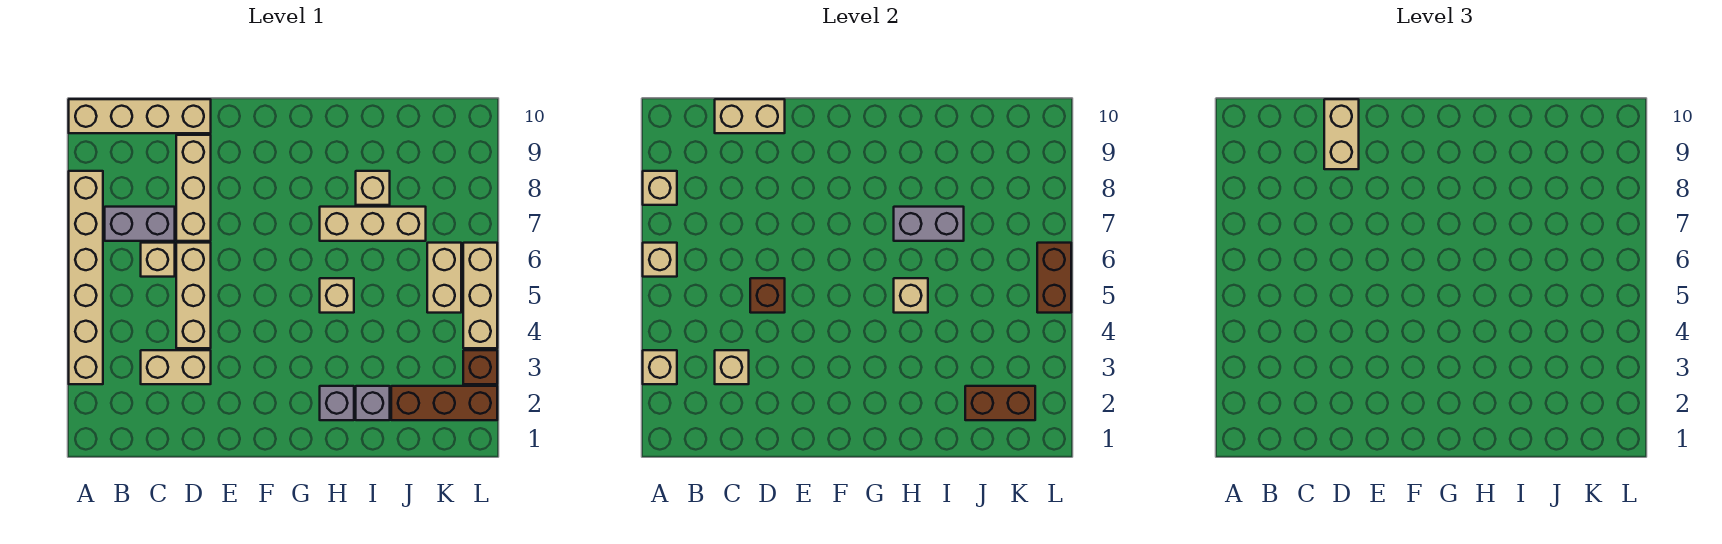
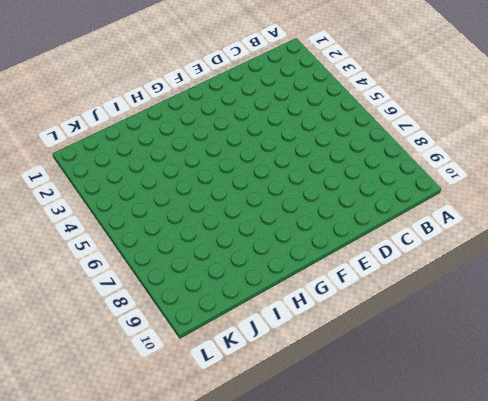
none -> tan 1x6 brick [69,171,103,384]
none -> tan 1x4 brick [69,99,211,133]
none -> grey 1x2 brick [105,207,175,241]

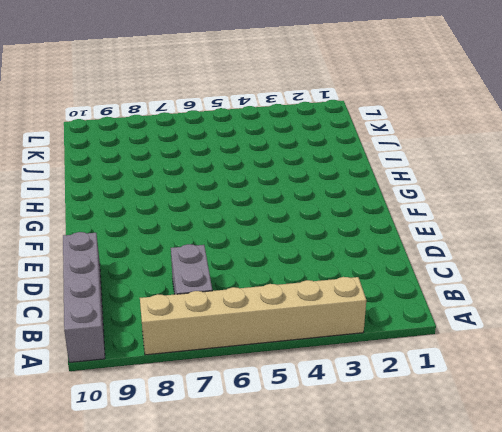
grey 1x4 brick [63,232,105,363] -> tan 1x4 brick [69,99,211,133]
none -> tan 1x2 brick [141,350,211,384]
none -> tan 1x1 brick [141,243,175,277]
none -> tan 1x3 brick [176,243,211,348]

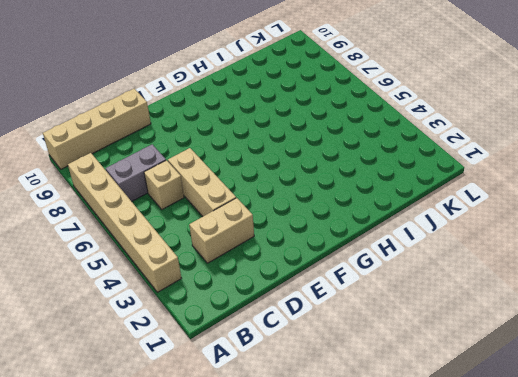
none -> tan 1x3 brick [176,135,211,241]
none -> grey 1x1 brick [320,386,354,420]
none -> tan 1x1 brick [320,278,354,313]

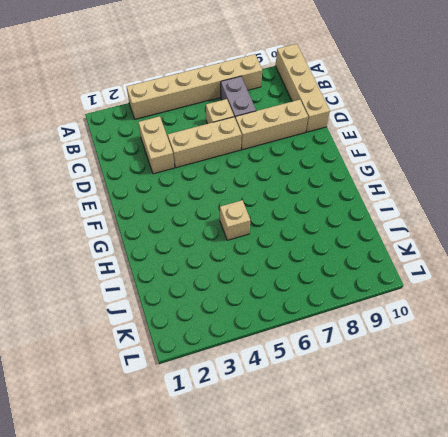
none -> grey 1x1 brick [320,386,354,420]
none -> tan 1x3 brick [320,207,426,241]
none -> grey 1x1 brick [356,386,390,420]

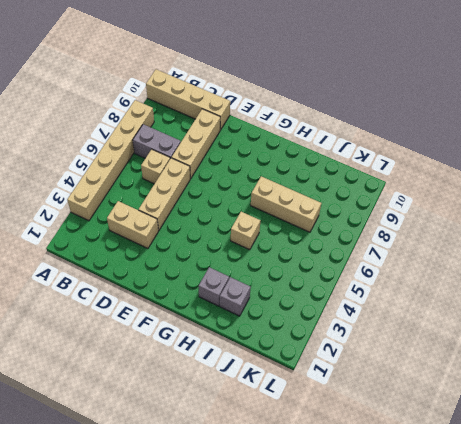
none -> tan 1x1 brick [356,171,390,205]
none -> brown 1x3 brick [391,386,497,420]
none -> tan 1x2 brick [427,243,461,313]

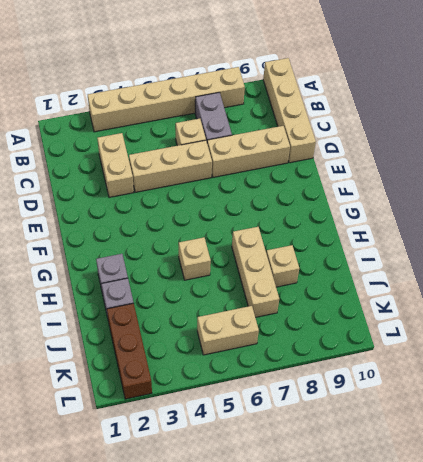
none -> brown 1x1 brick [463,350,497,384]
none -> tan 1x3 brick [463,243,497,348]
none -> tan 1x1 brick [643,350,677,384]

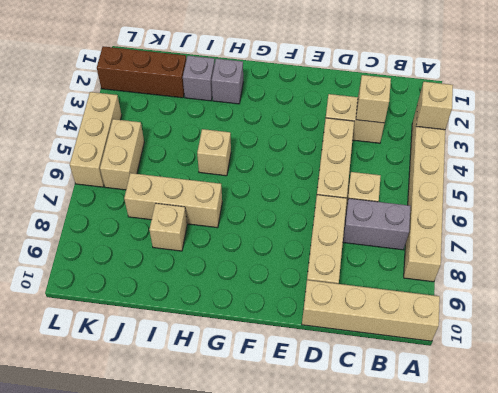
none -> brown 1x1 brick [463,350,497,384]
none -> tan 1x1 brick [643,243,677,277]
none -> tan 1x1 brick [643,171,677,205]

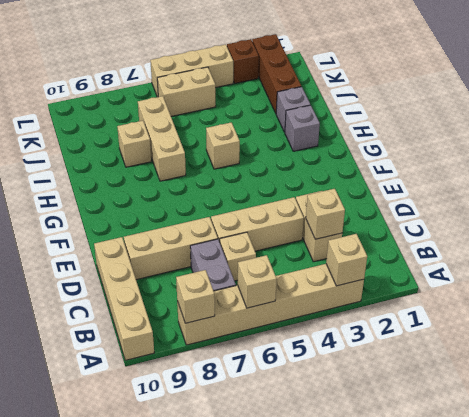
none -> tan 1x2 brick [715,99,785,133]
none -> brown 1x1 brick [750,278,785,313]
none -> tan 1x1 brick [894,278,928,313]

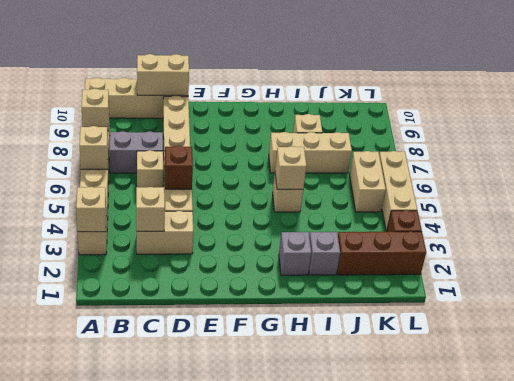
none -> grey 1x2 brick [894,207,964,241]
none -> brown 1x2 brick [965,386,1035,420]
none -> brown 1x2 brick [1037,243,1071,313]

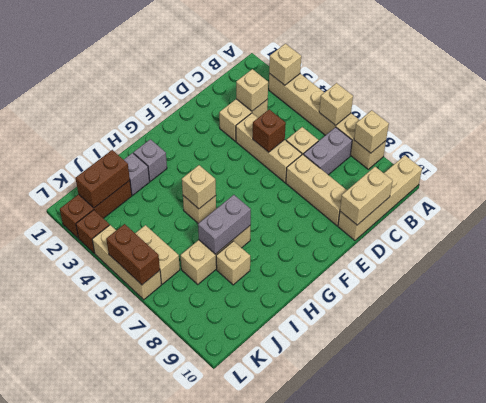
none -> tan 1x2 brick [1324,99,1359,169]

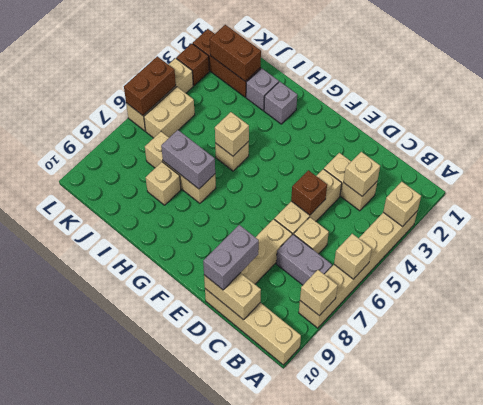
grey 1x2 brick [203,225,259,290] -> tan 1x2 brick [1324,99,1359,169]

